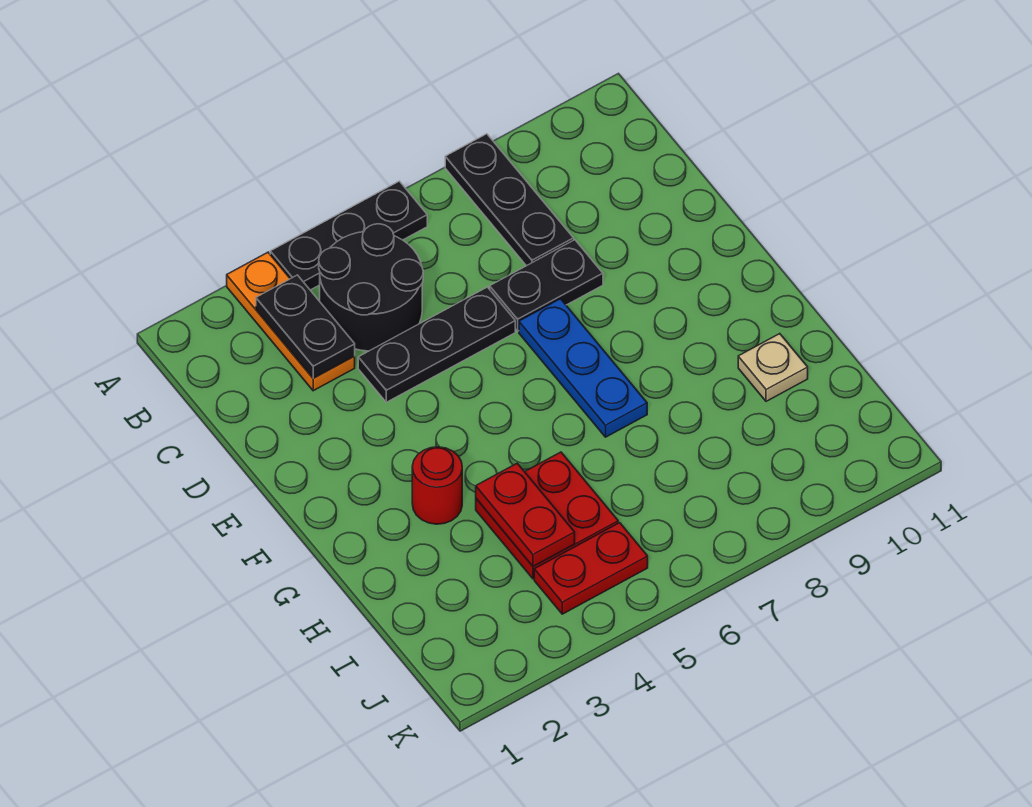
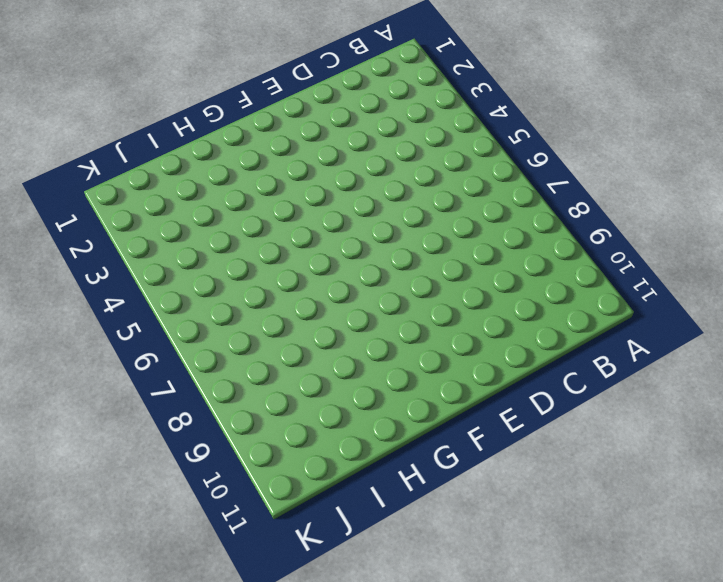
none -> orange 1x3 plate [227,252,355,391]
none -> black 1x3 plate [270,181,427,290]
none -> black 1x3 plate [445,134,574,266]

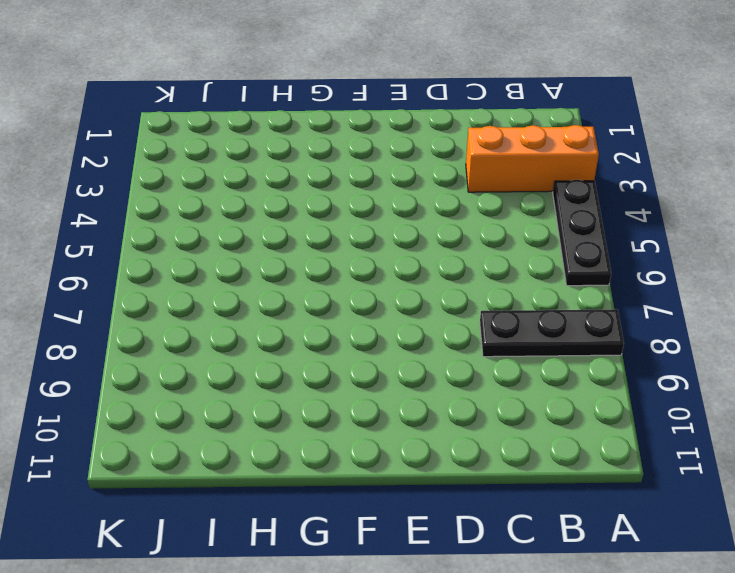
orange 1x3 brick [466,125,599,192] -> orange 1x3 plate [227,252,355,391]
none -> black 2x2 round brick [319,224,423,351]
none -> black 1x3 plate [358,287,515,402]
none -> black 1x2 plate [490,240,603,331]

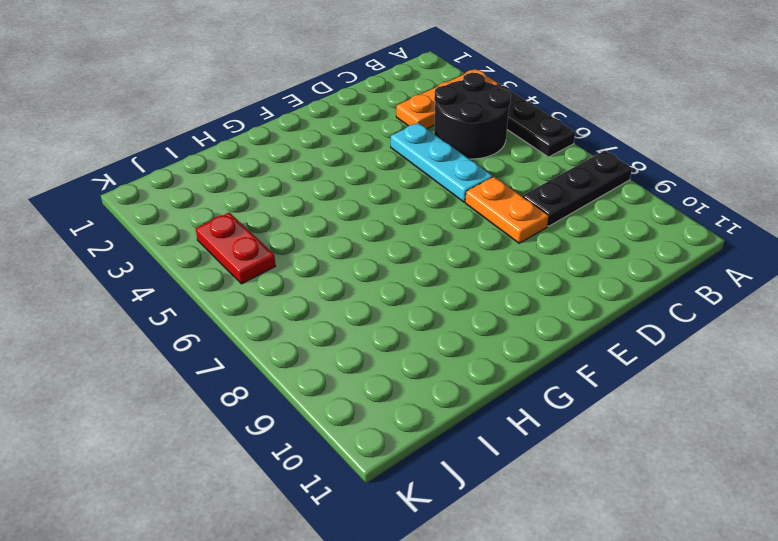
cyan 1x3 plate [391,123,493,202] -> black 1x3 plate [358,287,515,402]
orange 1x2 plate [465,177,549,243] -> black 1x2 plate [490,240,603,331]
none -> blue 1x3 plate [519,299,647,437]
none -> red 1x1 round brick [412,447,462,524]
none -> red 2x2 plate [476,452,618,579]

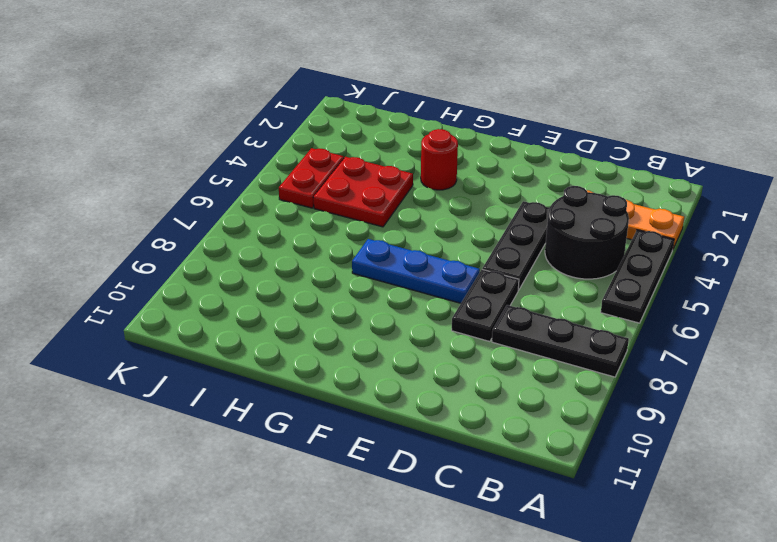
none -> tan 1x1 plate [738,334,808,401]
none -> black 1x2 plate [256,275,355,378]
none -> red 1x2 plate [476,463,575,567]

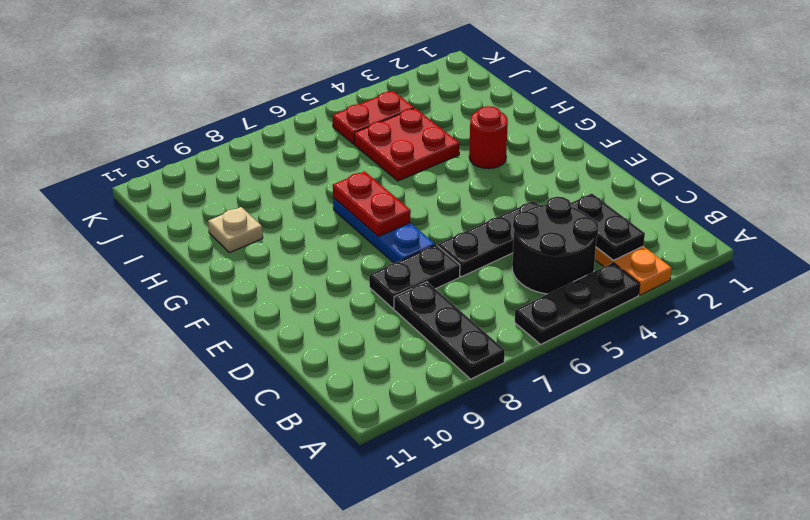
red 1x2 plate [333,171,411,236] -> red 1x2 plate moved to [476,463,575,567]

